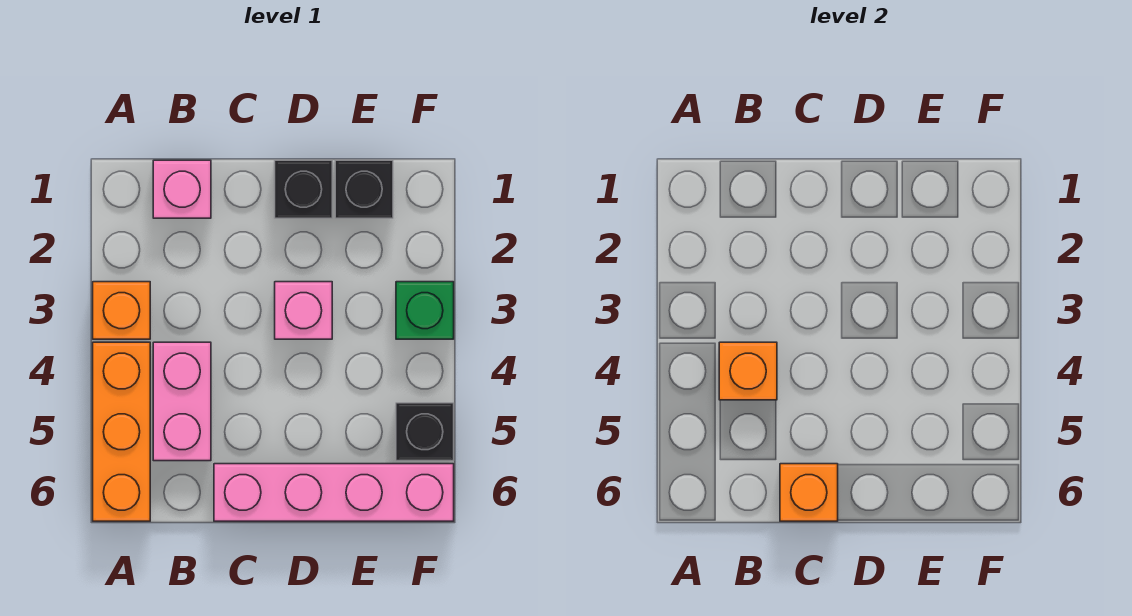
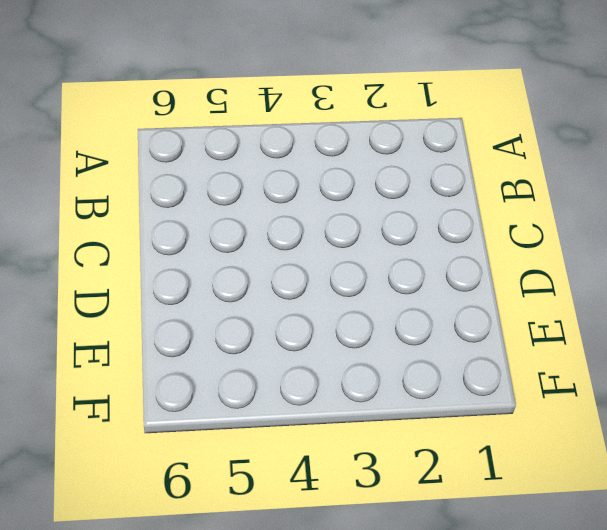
none -> orange 1x1 brick [93,282,150,339]
none -> orange 1x3 brick [93,342,150,521]
none -> pink 1x1 brick [153,160,211,218]

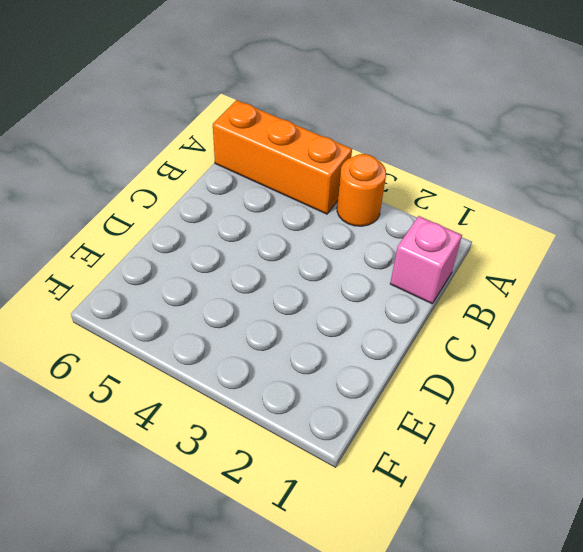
orange 1x1 round brick [337,154,386,226] -> orange 1x1 brick [93,282,150,339]
none -> pink 1x2 brick [153,342,211,461]
none -> pink 1x4 brick [214,464,454,521]
none -> black 1x1 brick [275,160,332,218]

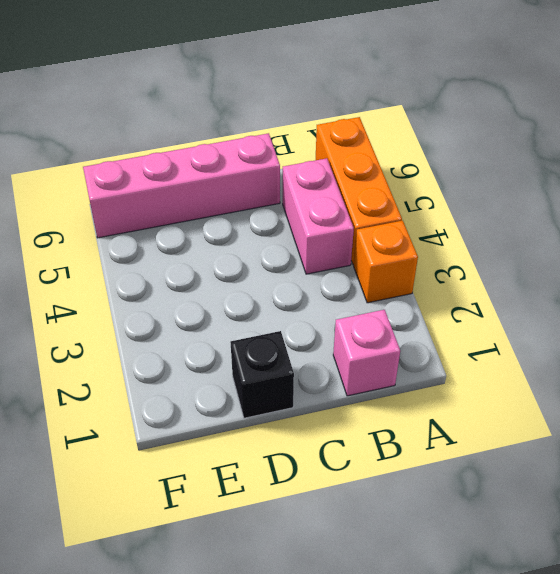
none -> pink 1x1 brick [275,282,332,339]
none -> black 1x1 brick [335,160,393,218]
none -> green 1x1 brick [396,282,454,339]

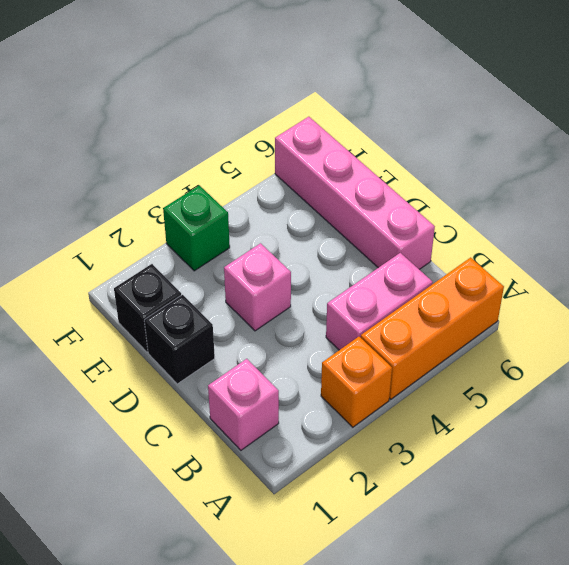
none -> black 1x1 brick [396,403,454,461]
none -> orange 1x1 brick [719,342,777,400]
none -> orange 1x1 brick [780,464,838,521]

